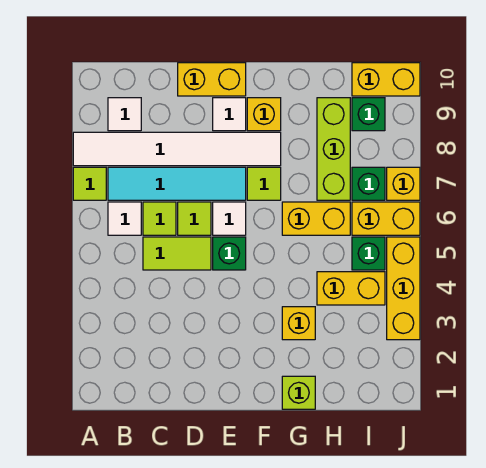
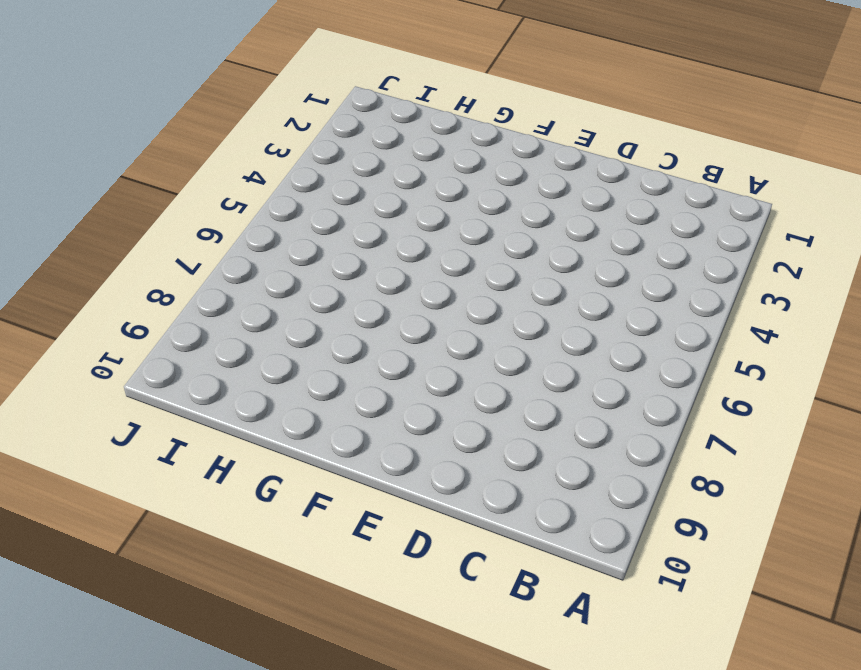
none -> lime 1x1 tile [73,167,106,200]
none -> white 1x6 tile [73,132,281,166]
none -> white 1x1 tile [108,202,141,235]

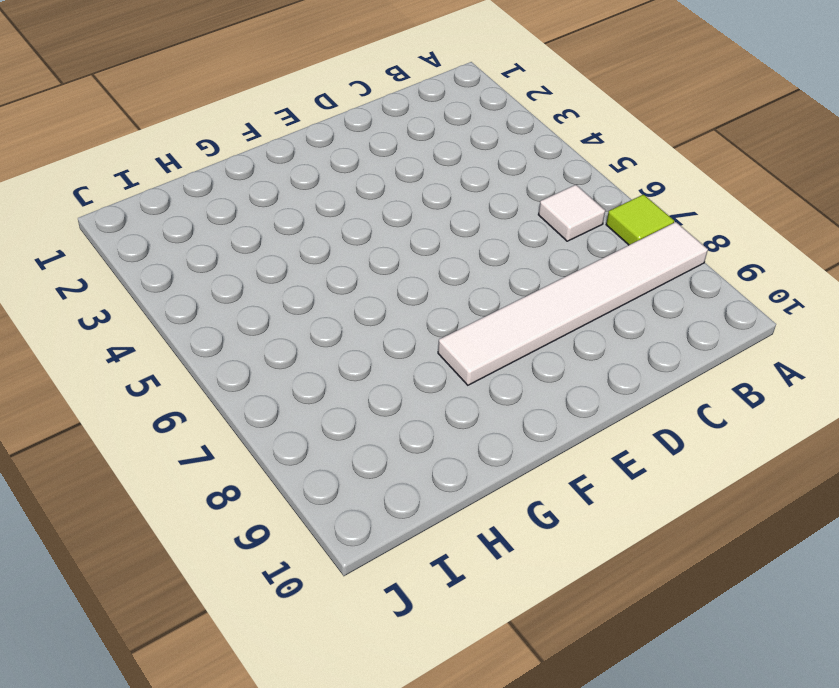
none -> cyan 1x4 tile [108,167,246,200]
none -> white 1x1 tile [108,98,141,131]
none -> lime 1x2 tile [143,237,211,270]

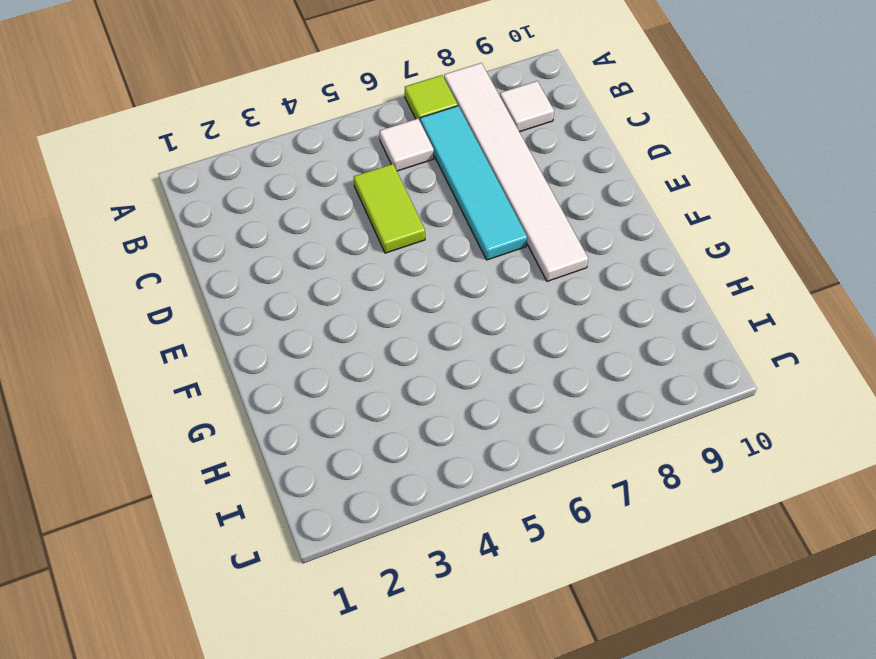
none -> lime 1x1 tile [143,202,176,235]
none -> lime 1x1 tile [178,202,211,235]
none -> yellow 1x2 brick [178,63,246,96]

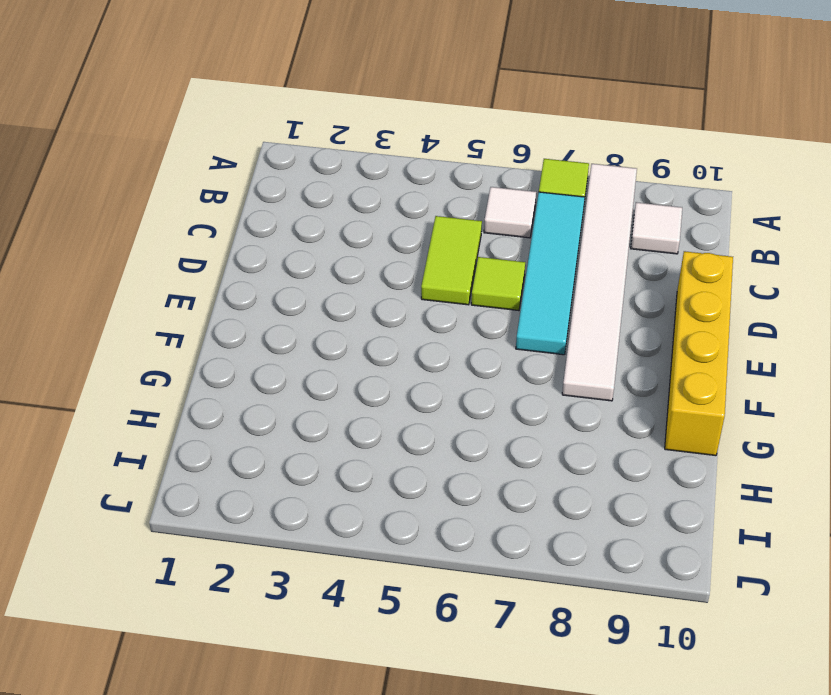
yellow 1x4 brick [665,251,733,456] -> yellow 1x2 brick [178,63,246,96]
none -> lime 1x1 tile [143,202,176,235]
none -> green 1x1 brick [213,237,246,270]
none -> white 1x1 tile [213,202,246,235]

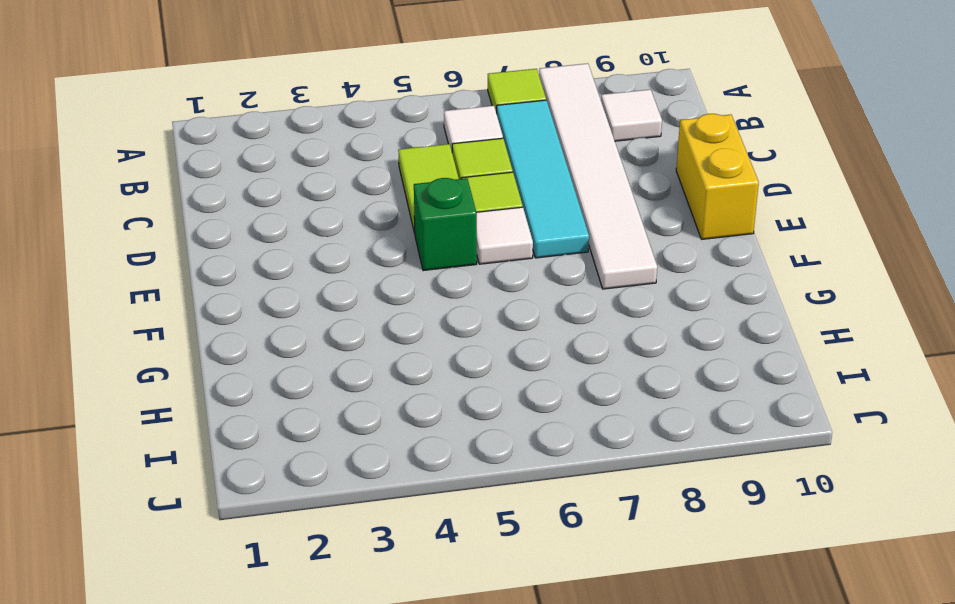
none -> white 1x1 tile [213,98,246,131]
none -> lime 1x1 tile [247,167,281,200]
none -> yellow 1x1 brick [247,98,281,131]

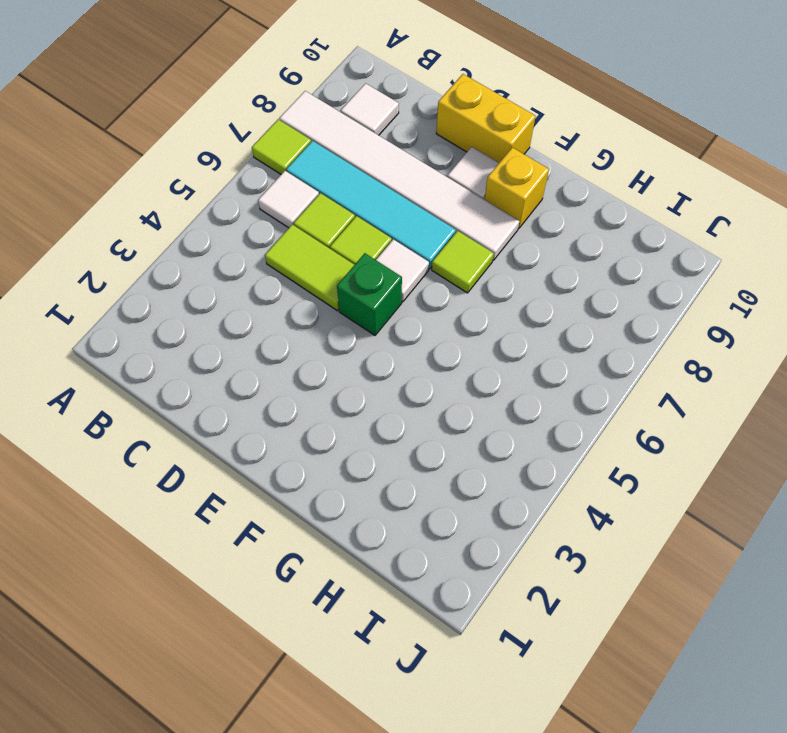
none -> lime 1x1 brick [282,376,315,409]
none -> yellow 1x1 brick [282,307,315,340]
none -> yellow 1x2 brick [282,202,350,235]

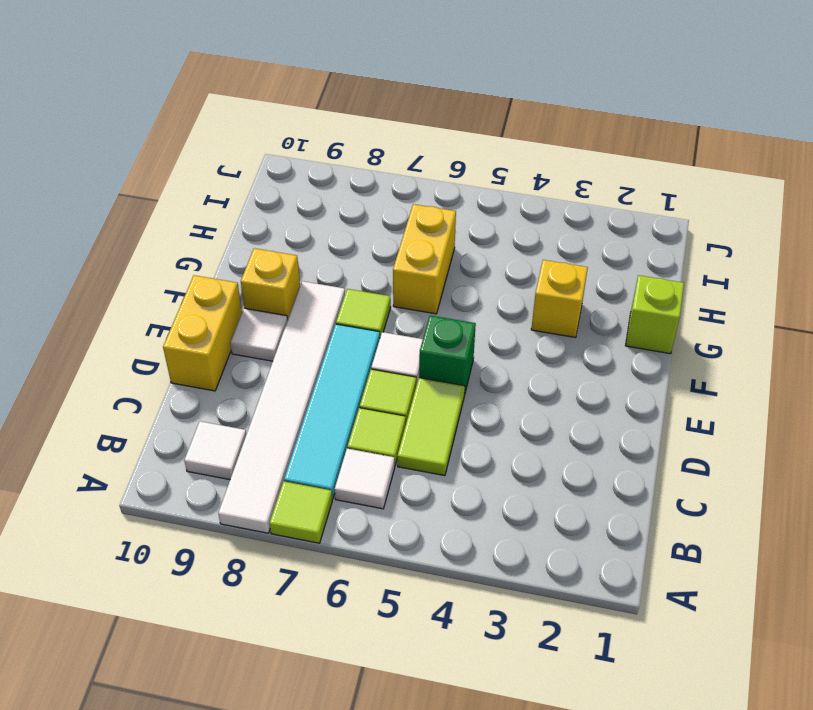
none -> yellow 1x2 brick [317,272,385,305]
none -> lime 1x3 brick [317,98,350,200]
none -> green 1x1 brick [352,237,385,270]

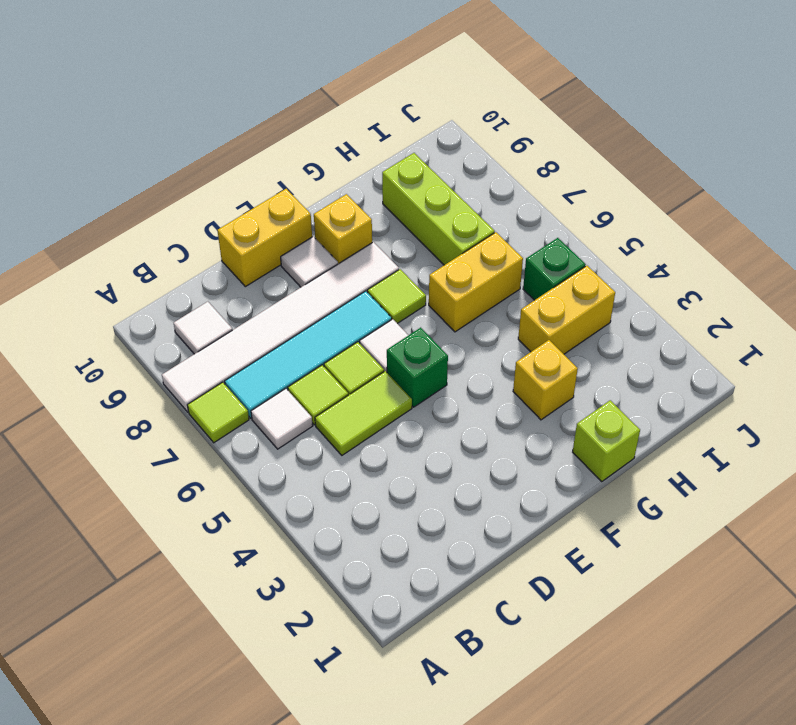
none -> yellow 1x2 brick [352,202,420,235]
none -> green 1x1 brick [352,167,385,200]
none -> green 1x1 brick [352,98,385,131]

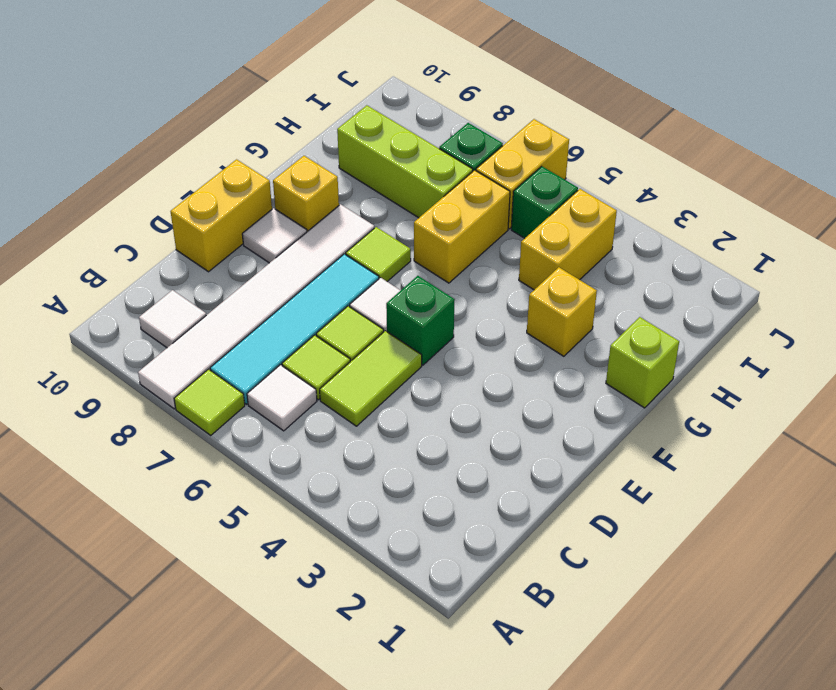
none -> green 1x1 brick [352,98,385,131]
none -> yellow 1x2 brick [352,63,420,96]
none -> yellow 1x3 brick [387,237,420,340]

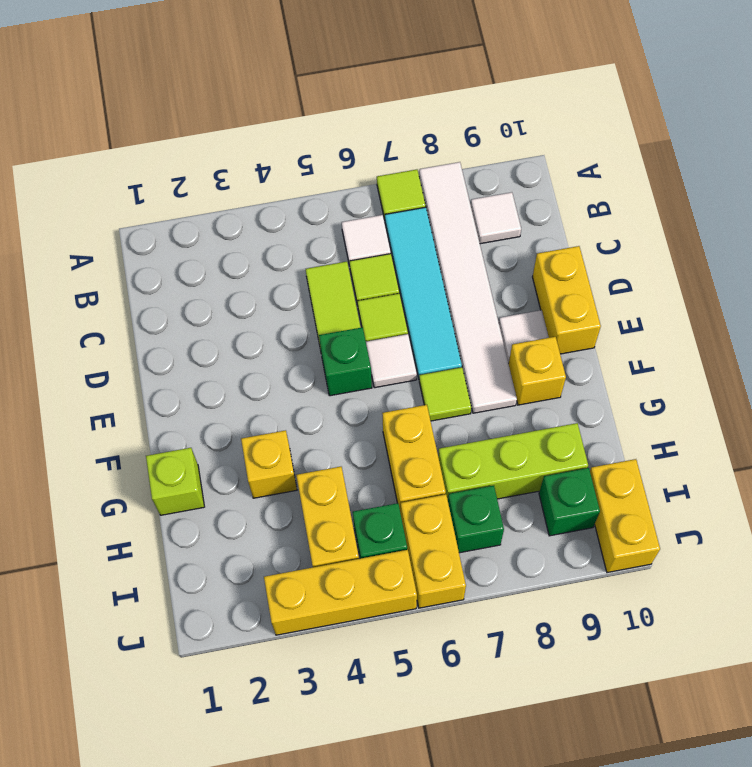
none -> yellow 1x1 brick [387,167,420,200]

